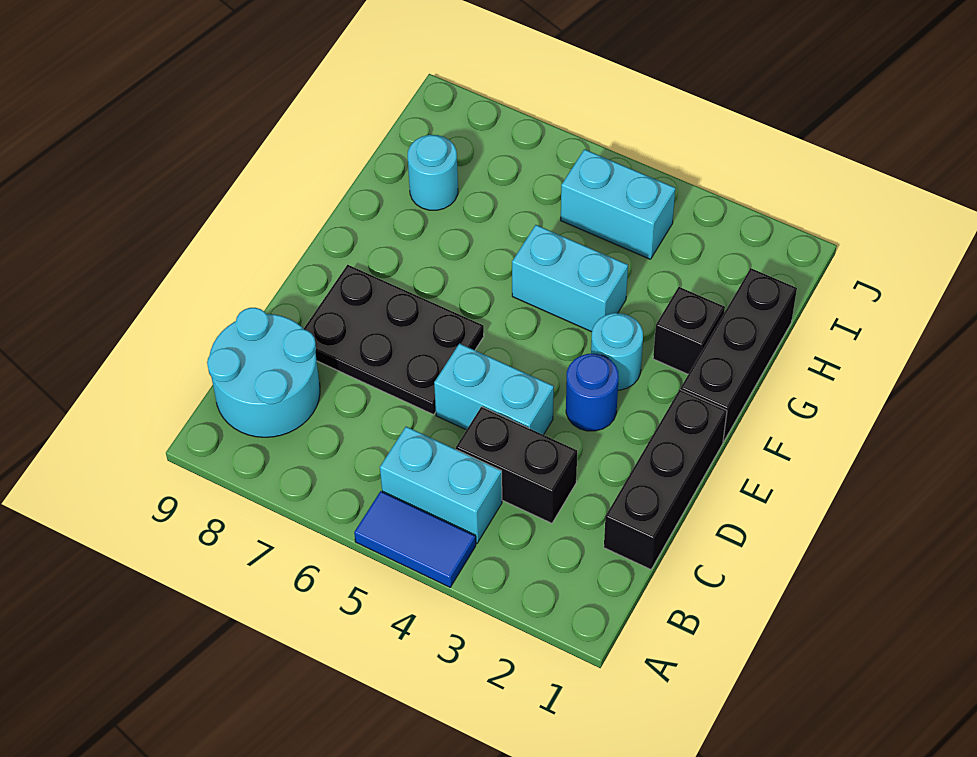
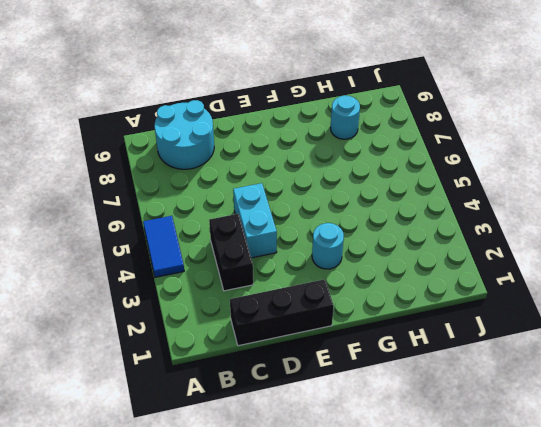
none -> cyan 1x2 brick [380,427,502,544]
none -> black 2x3 plate [304,265,484,415]
none -> blue 1x1 round brick [566,354,619,431]

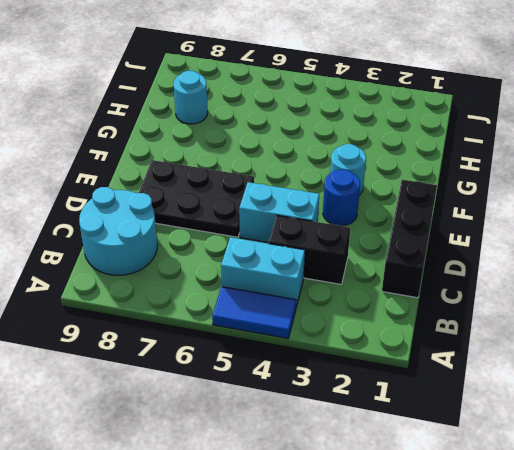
none -> black 1x3 brick [681,268,797,442]
none -> black 1x1 brick [653,287,725,374]
none -> cyan 1x2 brick [512,225,628,332]

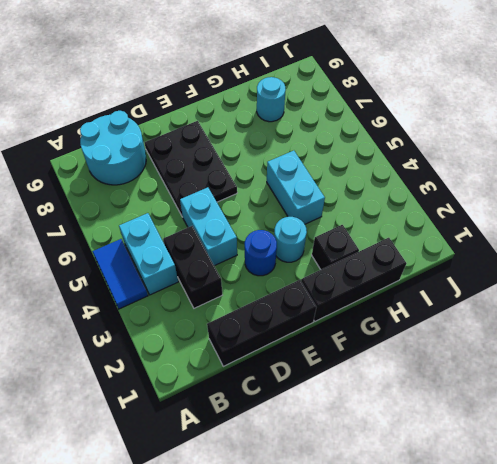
none -> cyan 1x2 brick [561,149,675,259]

